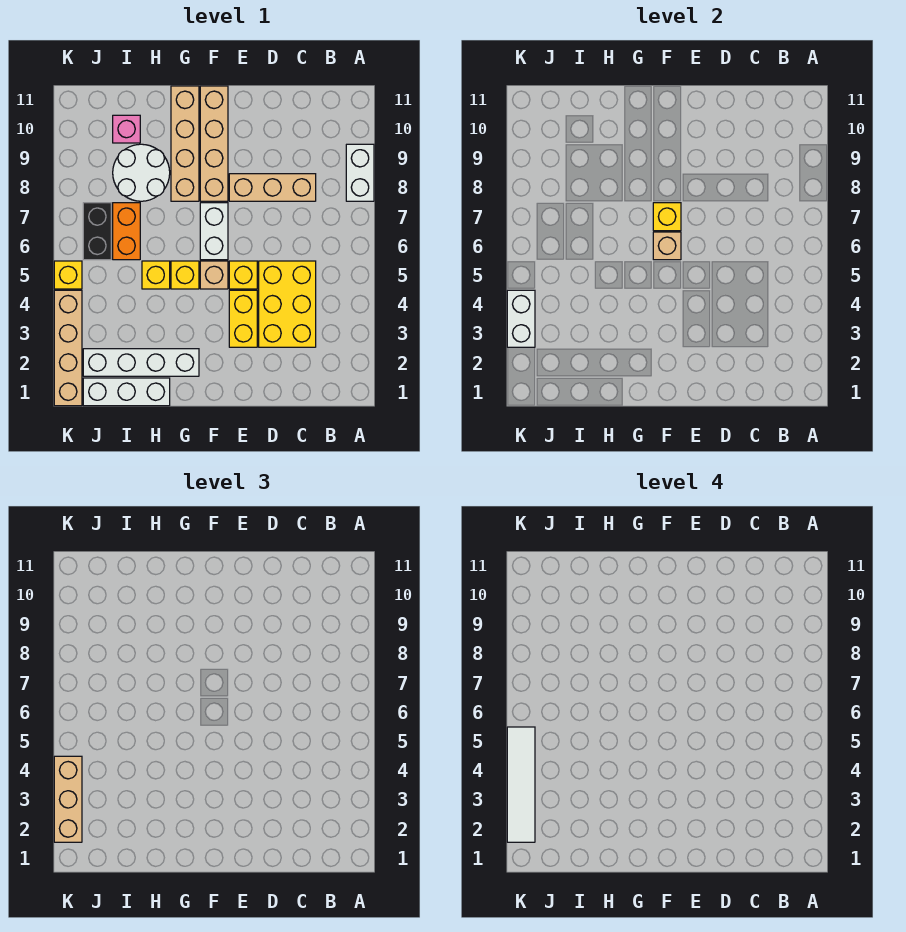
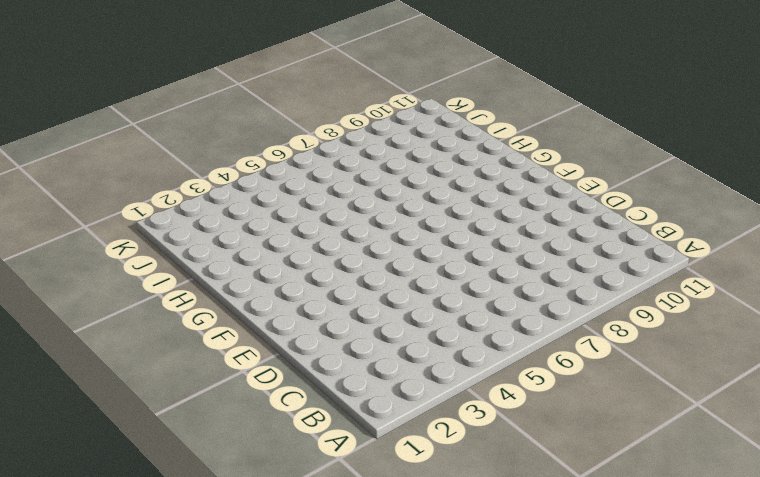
none -> white 1x2 brick [346,144,374,201]
none -> yellow 2x3 brick [259,261,316,347]
none -> tan 1x3 brick [229,174,316,201]

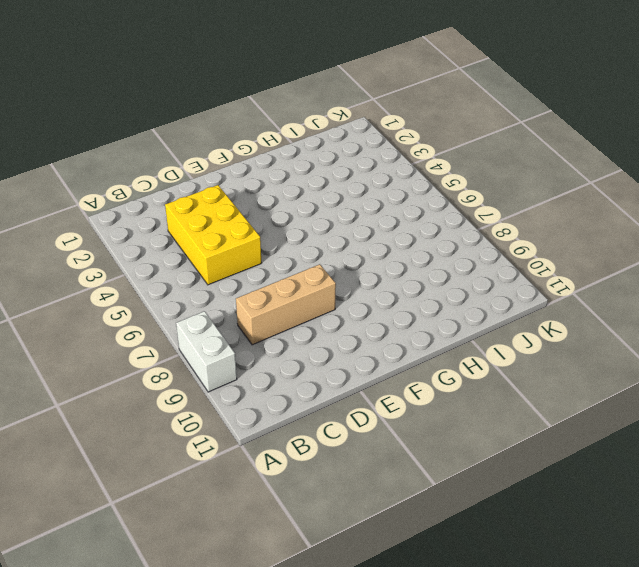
none -> yellow 1x2 brick [229,290,257,347]
none -> yellow 1x1 brick [229,261,257,289]
none -> tan 1x1 brick [200,261,228,289]

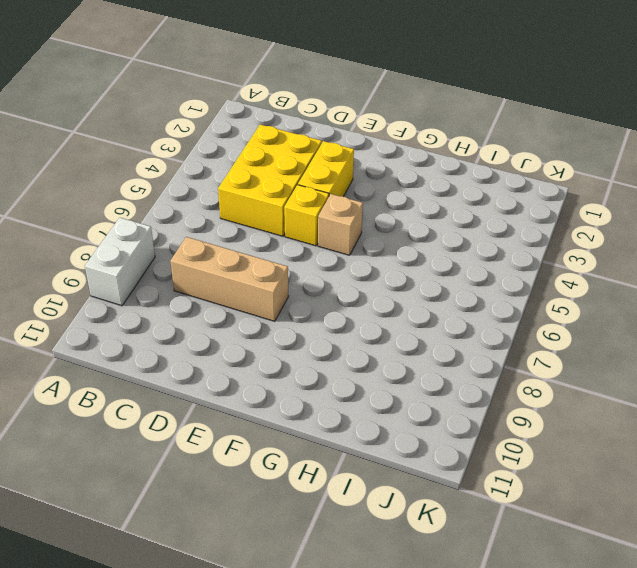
none -> white 1x2 brick [200,203,228,260]
none -> tan 1x4 brick [200,86,228,201]
none -> white 1x4 brick [83,349,199,376]

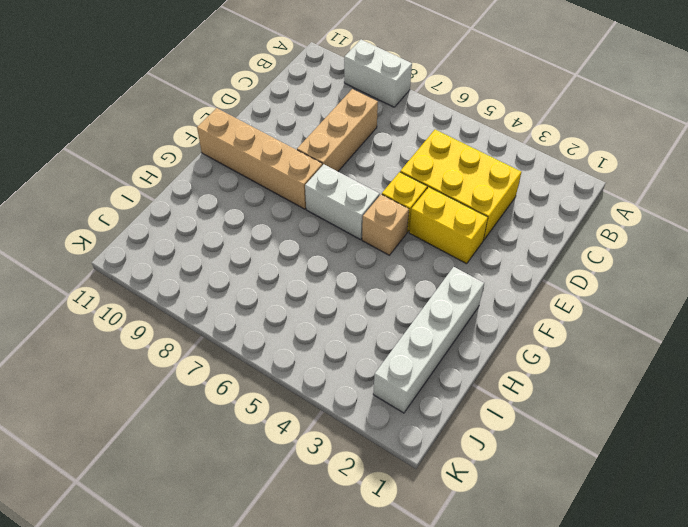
none -> yellow 1x1 brick [171,261,199,289]
none -> tan 1x4 brick [171,86,199,201]
none -> white 1x3 brick [83,378,170,406]

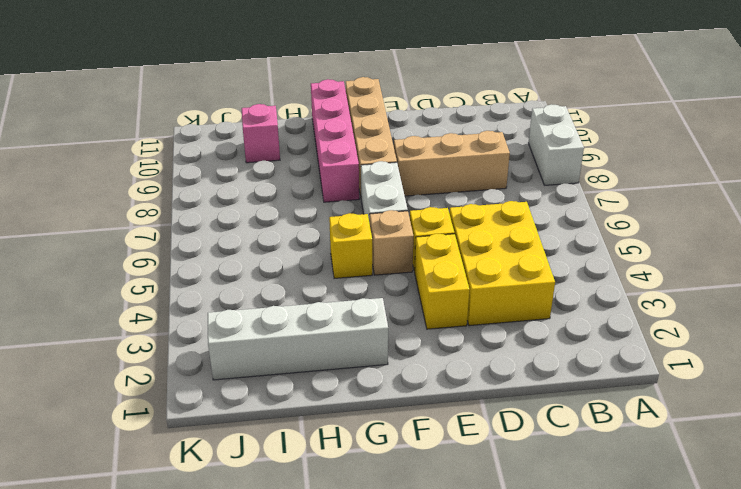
pink 1x4 brick [311,79,359,202] -> tan 1x4 brick [171,86,199,201]
none -> white 1x3 brick [83,378,170,406]
none -> yellow 1x1 brick [142,261,170,289]
none -> white 2x2 round brick [113,144,170,201]

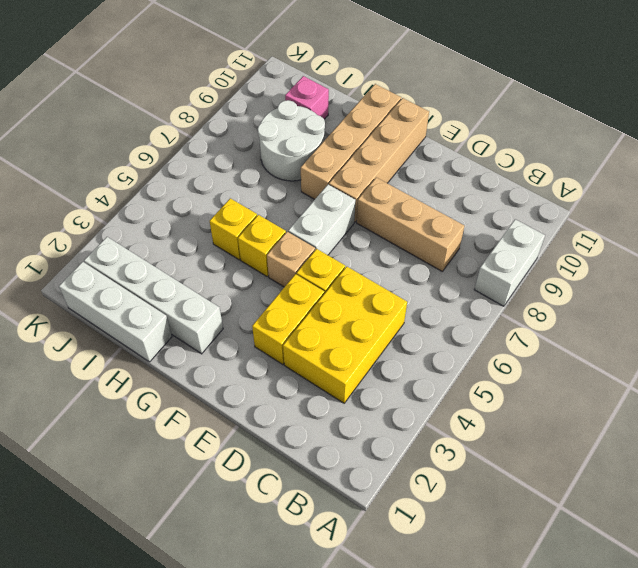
none -> orange 1x2 brick [113,203,140,260]
none -> black 1x2 brick [83,203,111,260]
none -> tan 1x4 brick [54,290,82,406]

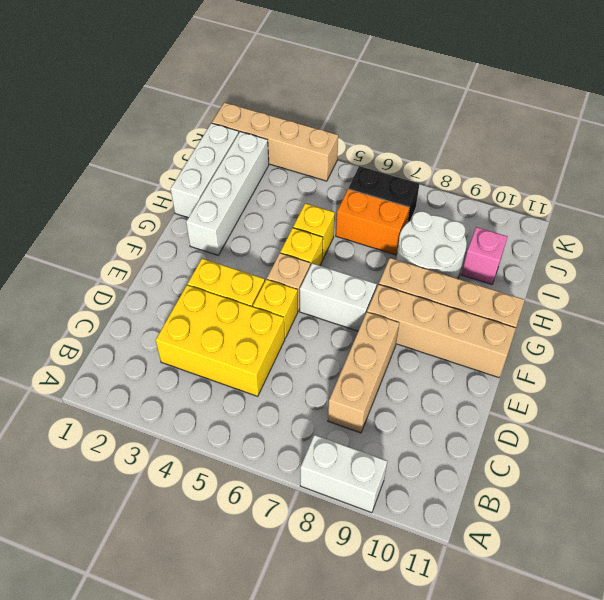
none -> yellow 1x1 brick [54,261,82,289]
none -> tan 1x1 brick [653,232,681,260]
none -> yellow 1x1 brick [653,203,681,231]

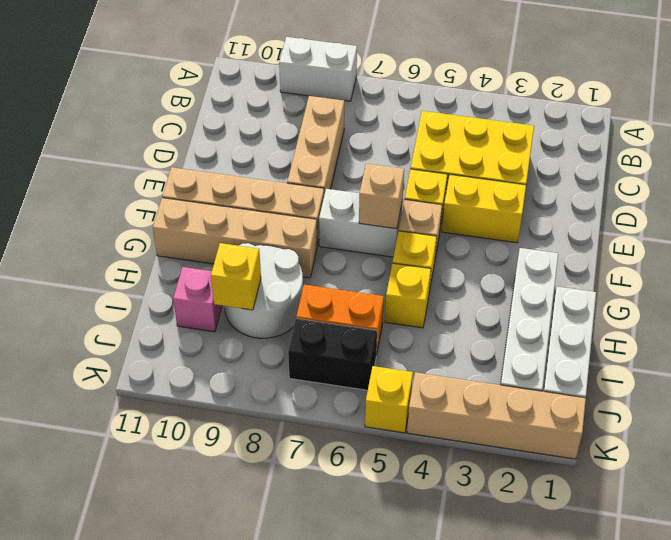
yellow 1x1 brick [211,243,261,310] -> yellow 1x1 brick moved to [653,203,681,231]
none -> white 1x2 brick [507,290,535,347]
none -> tan 1x3 brick [54,756,82,842]
none -> white 1x4 tile [507,727,535,842]

